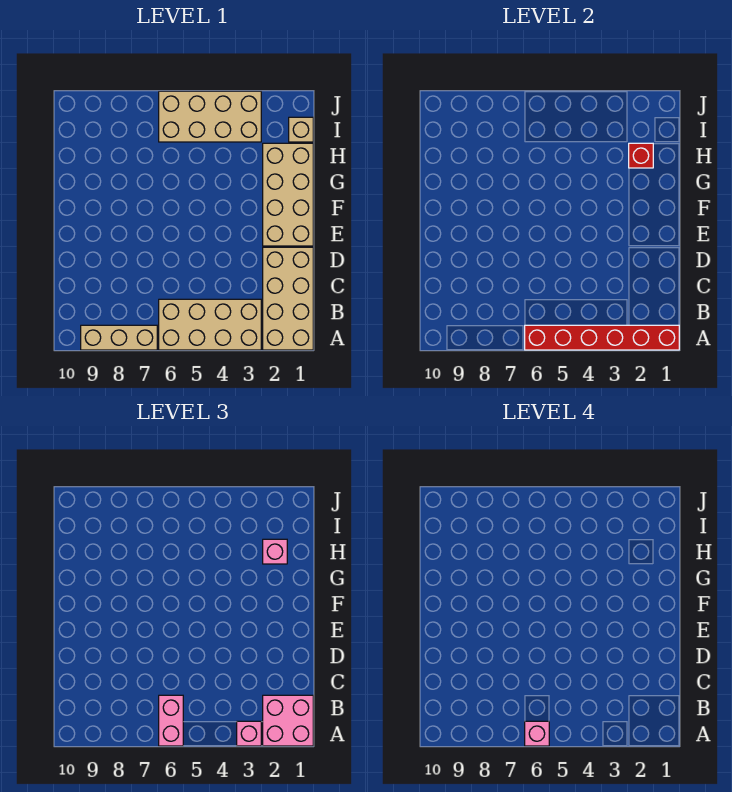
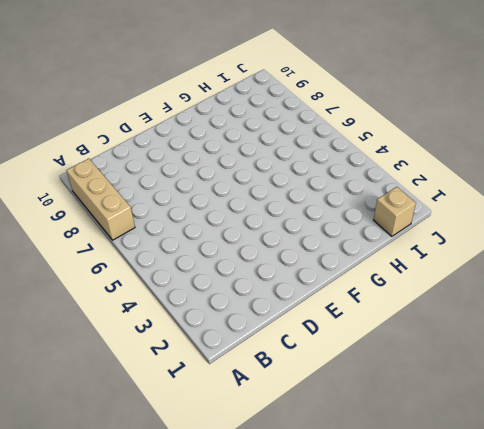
none -> tan 2x4 brick [263,247,313,350]
none -> tan 2x4 brick [159,299,261,350]
none -> tan 2x4 brick [263,143,313,246]

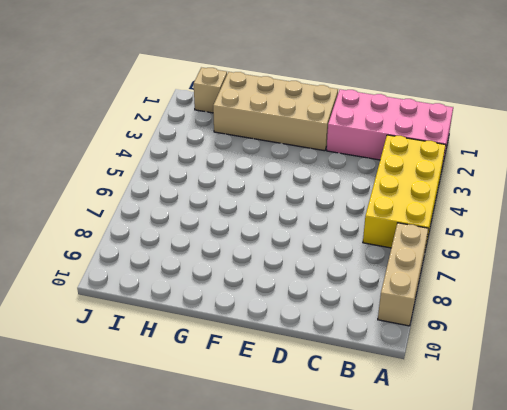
pink 2x4 brick [327,89,453,162] -> tan 2x4 brick [263,247,313,350]
yellow 2x4 brick [363,135,446,249] -> tan 2x4 brick [159,299,261,350]
none -> tan 2x4 brick [159,91,261,142]
none -> red 1x6 brick [525,325,679,350]
none -> red 1x1 brick [629,143,653,168]

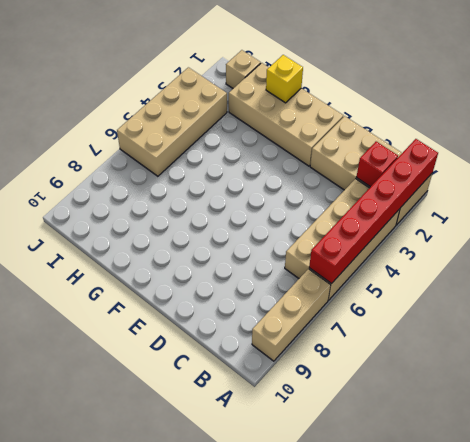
red 1x1 brick [356,142,398,187] -> red 1x1 brick moved to [629,143,653,168]
yellow 1x1 brick [266,55,303,103] -> none
none -> pink 2x2 brick [263,695,313,746]
none -> pink 1x1 brick [237,721,261,746]
none -> pink 1x2 brick [159,695,183,746]

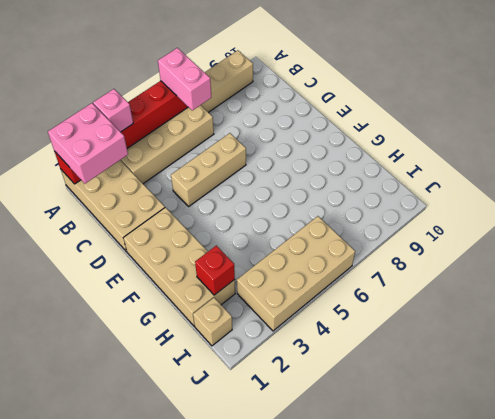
tan 1x3 brick [171,133,246,206] -> none
none -> pink 1x1 brick [263,539,287,564]
none -> pink 1x1 brick [525,721,549,746]

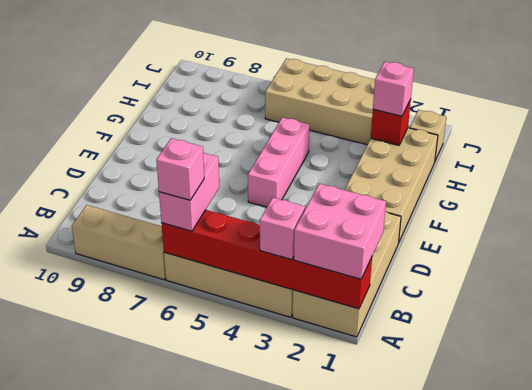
pink 1x3 brick [248,117,310,207] -> none

